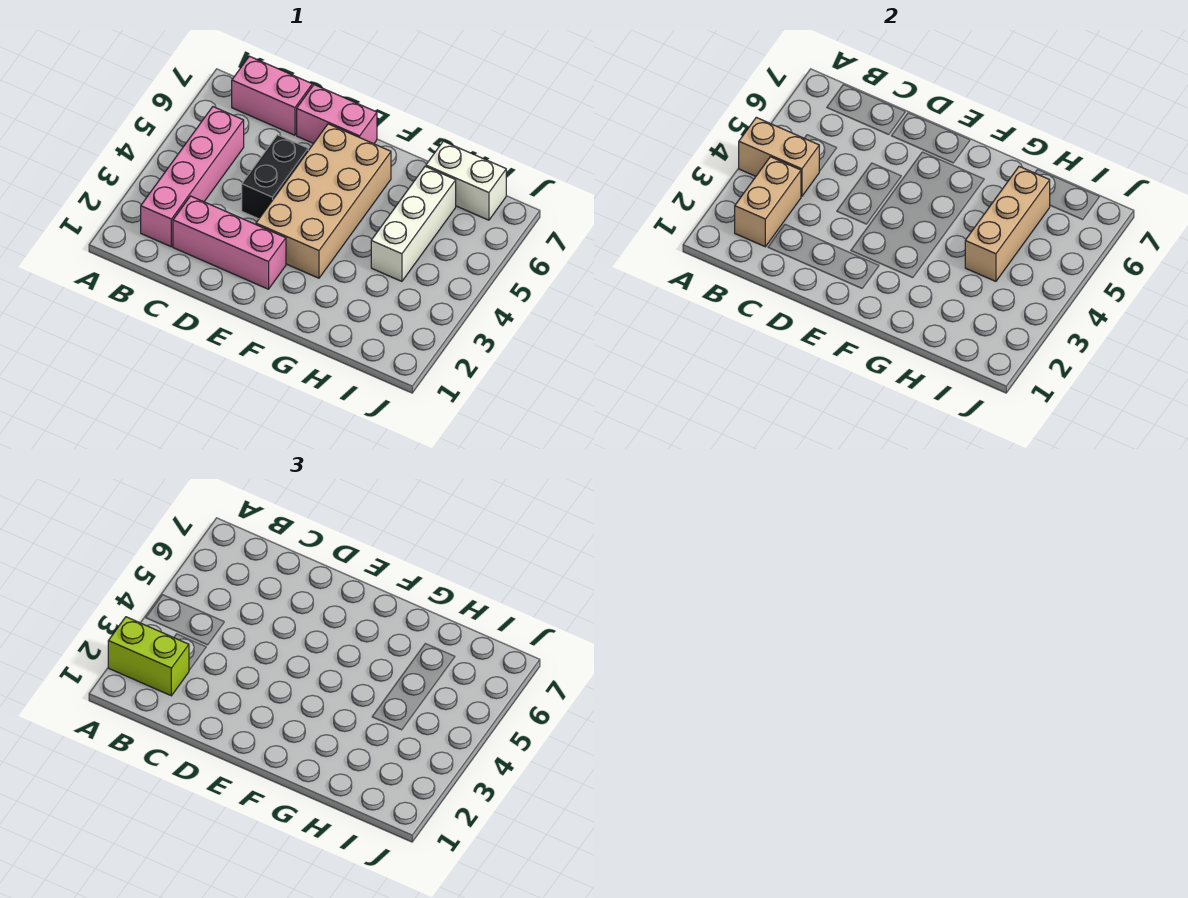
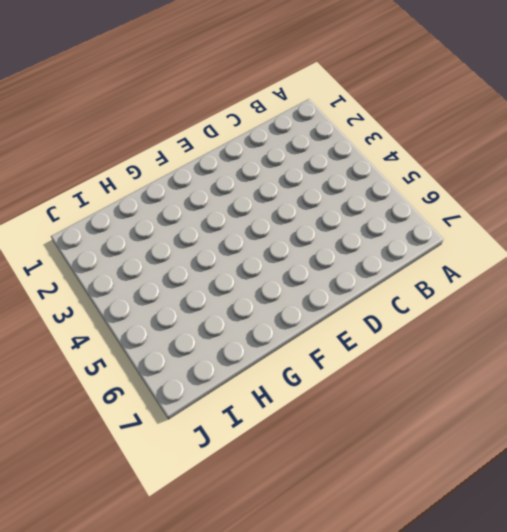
none -> pink 1x4 brick [141,107,244,247]
none -> pink 1x2 brick [232,56,312,135]
none -> pink 1x3 brick [173,196,286,289]

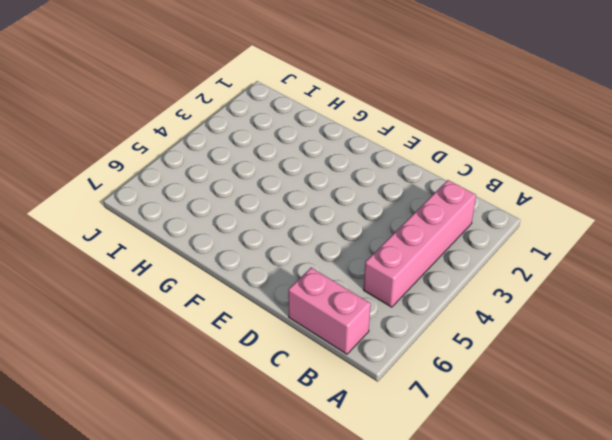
none -> pink 1x3 brick [173,196,286,289]
none -> black 1x2 brick [242,135,308,219]
none -> pink 1x2 brick [297,85,377,144]

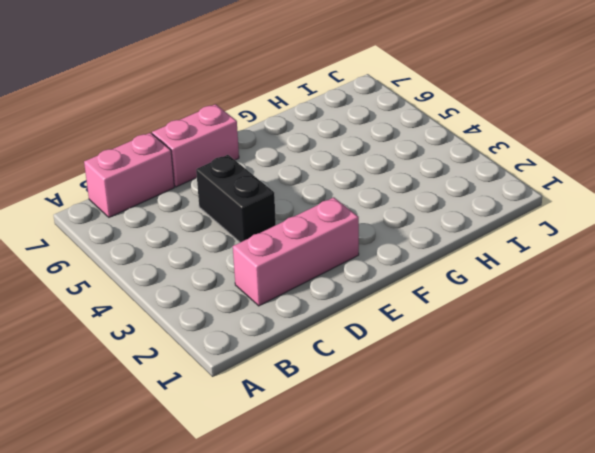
none -> pink 1x4 brick [141,107,244,247]
none -> tan 2x4 brick [256,124,391,278]
none -> white 1x3 brick [371,166,456,281]

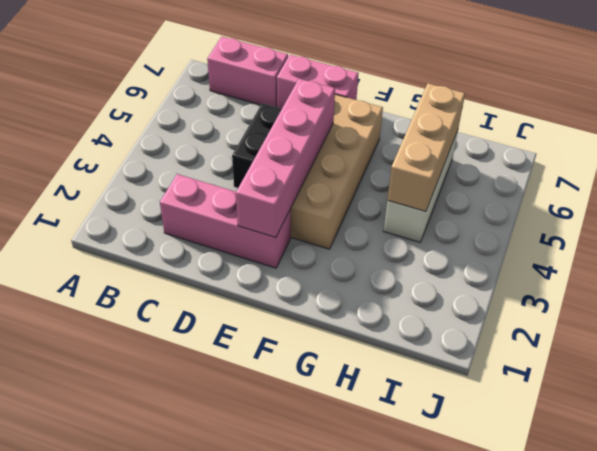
pink 1x4 brick [236,79,335,238] -> pink 1x4 brick moved to [141,107,244,247]
none -> white 1x2 brick [426,141,506,220]
none -> tan 1x2 brick [739,117,819,196]
none -> tan 1x2 brick [735,157,801,247]

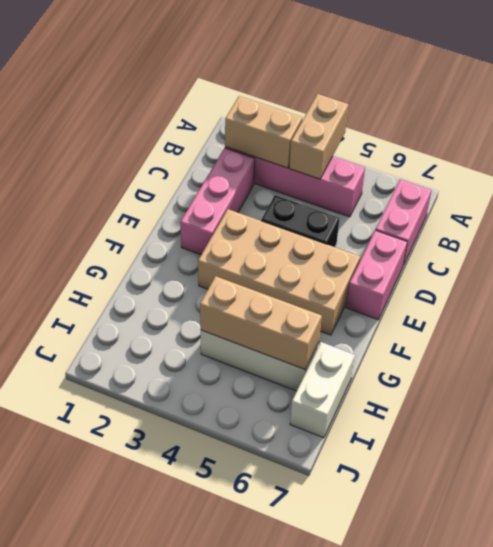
none -> lime 1x2 brick [108,617,189,696]

